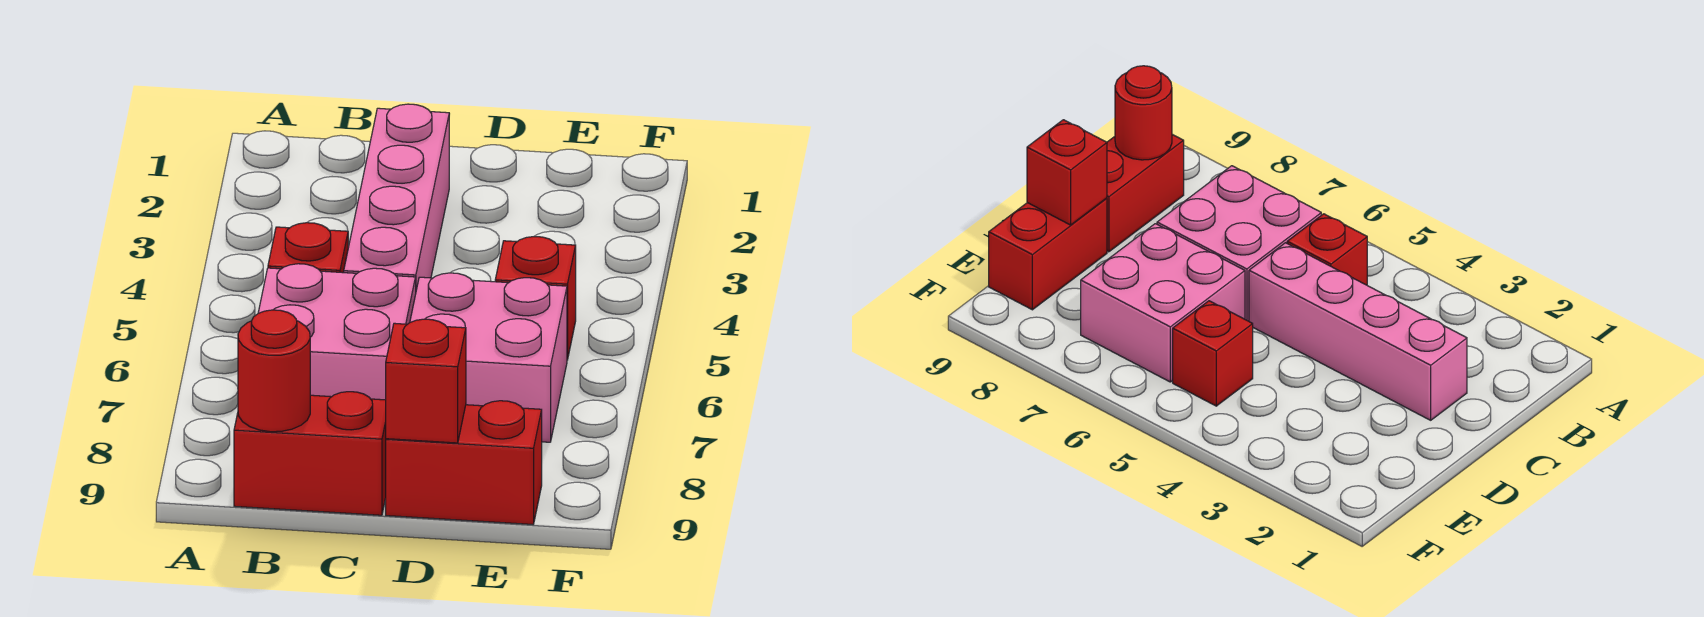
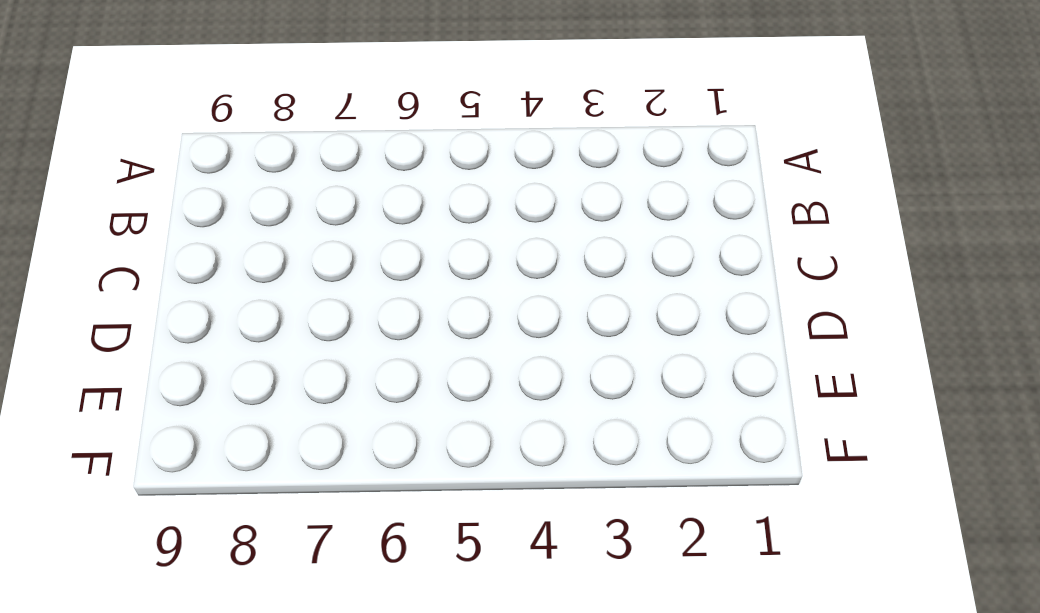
none -> red 1x1 brick [268,223,348,273]
none -> pink 2x2 brick [258,264,416,400]

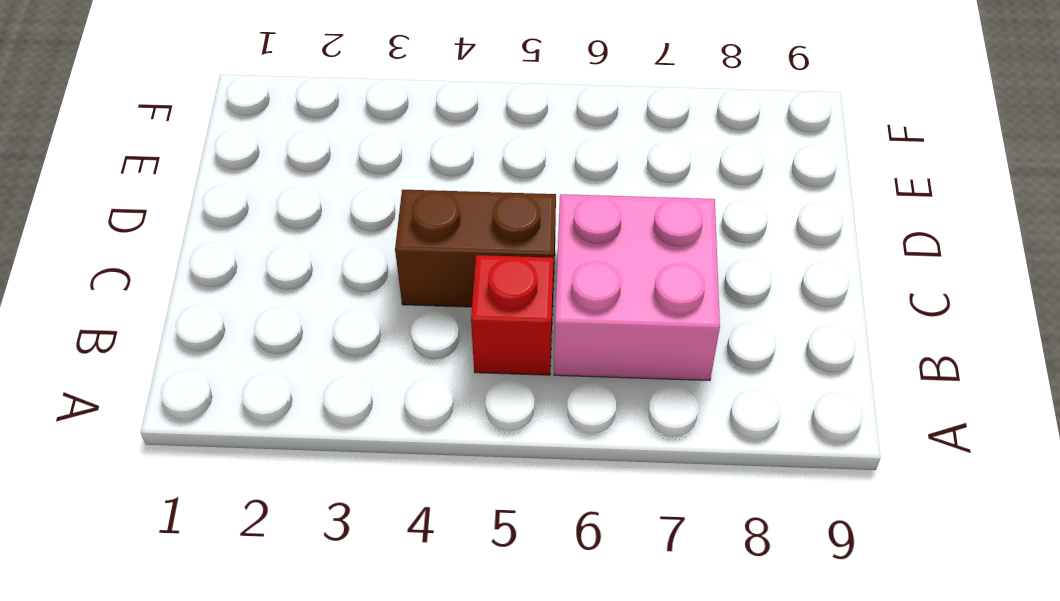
brown 1x2 brick [395,190,556,307] -> pink 1x4 brick [344,104,449,290]
none -> red 1x2 brick [234,392,386,515]
none -> pink 2x2 brick [410,273,567,442]

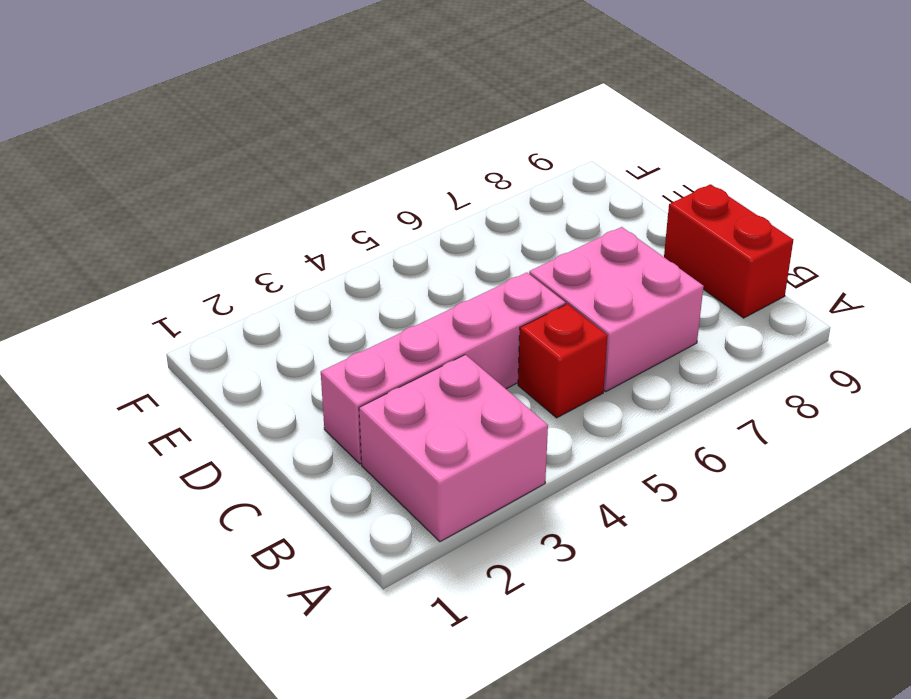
pink 2x2 brick [359,355,548,542] -> pink 2x2 brick moved to [410,273,567,442]
none -> red 1x2 brick [386,401,542,524]
none -> red 1x1 brick [495,236,576,360]

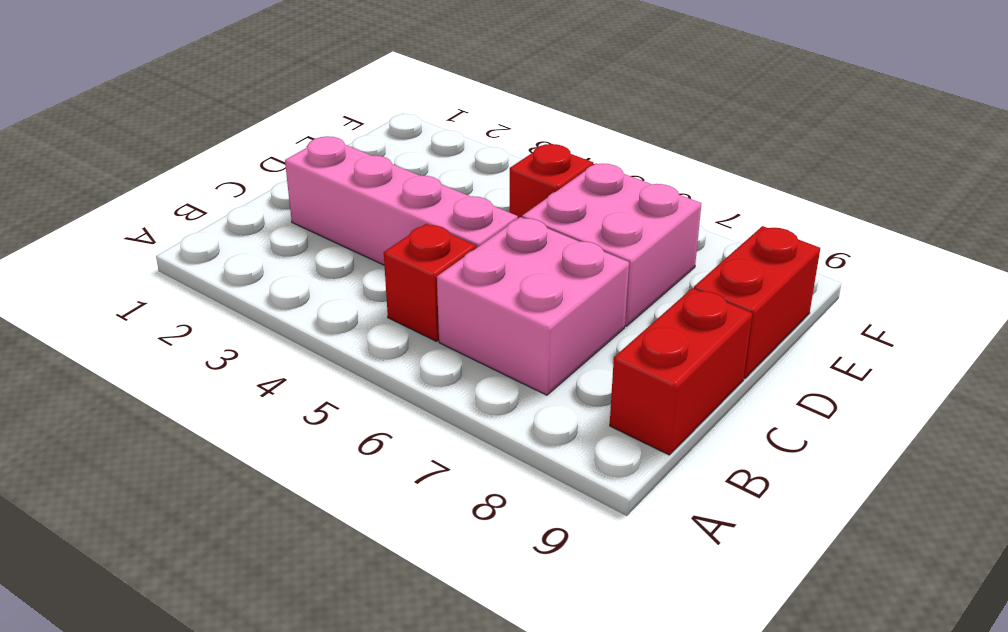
none -> red 1x1 round brick [238,310,310,432]
none -> red 1x1 brick [386,319,466,443]

